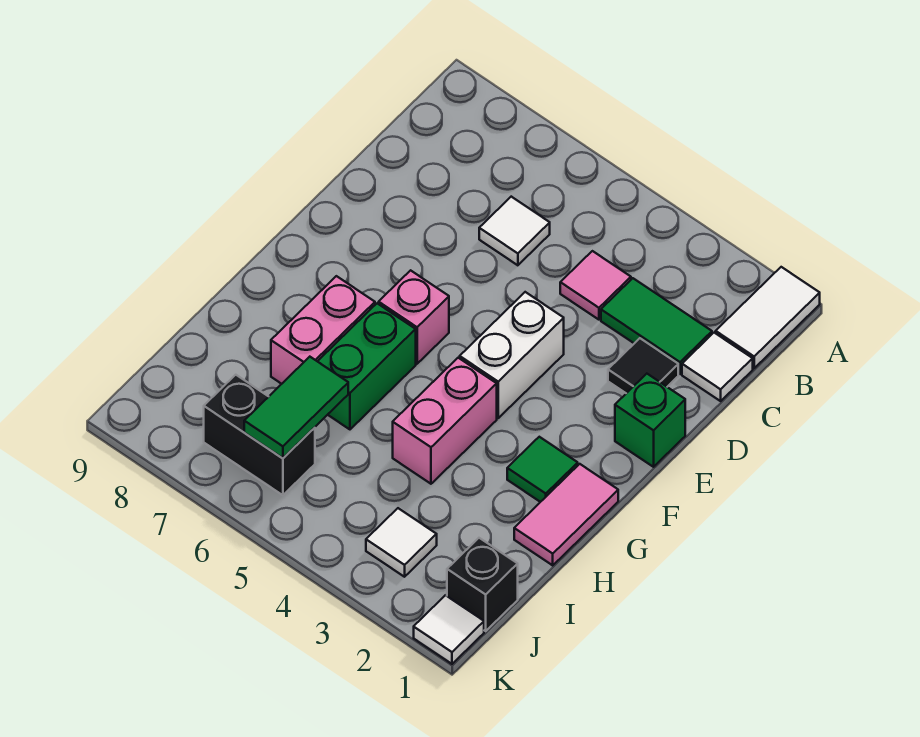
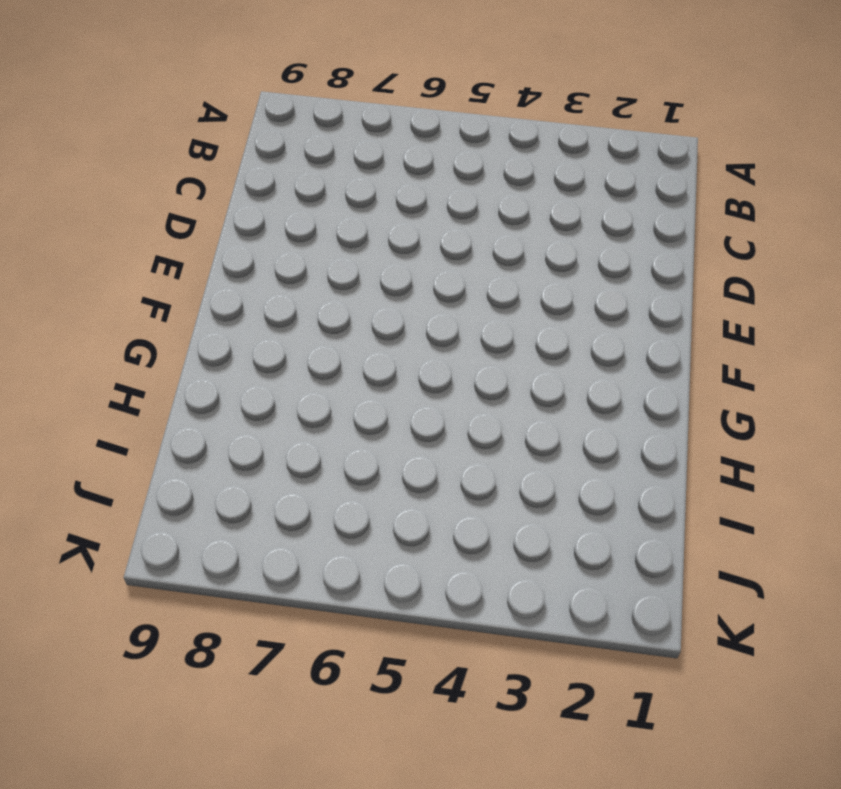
none -> white 1x2 tile [716,267,820,368]
none -> white 1x1 tile [682,333,753,401]
none -> green 1x2 tile [601,278,712,374]

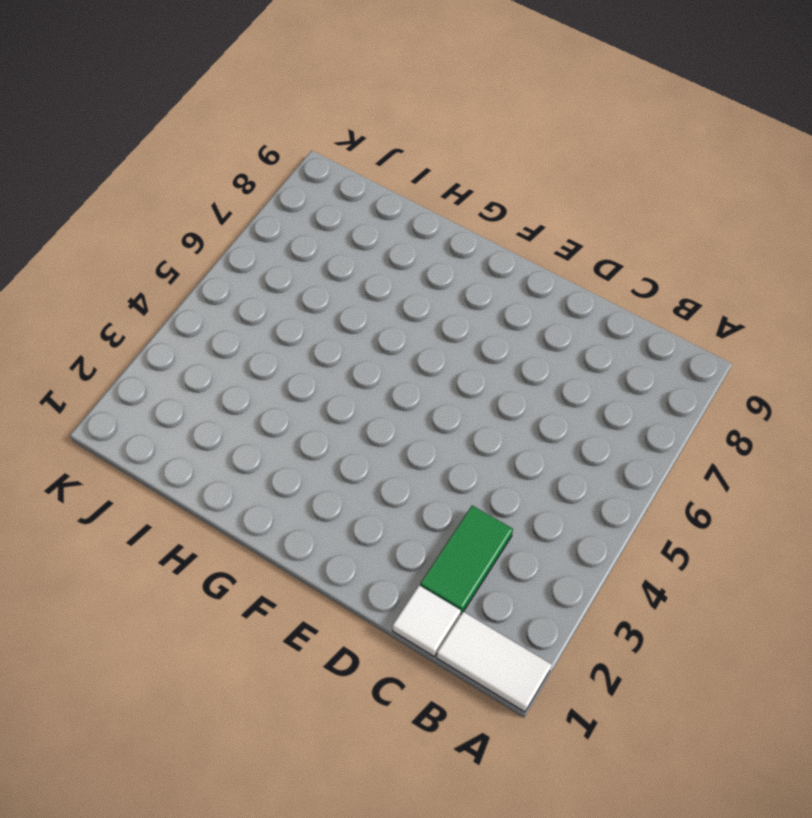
none -> pink 1x1 tile [560,251,631,320]
none -> white 1x1 tile [479,197,550,265]
none -> black 1x1 tile [608,338,678,393]

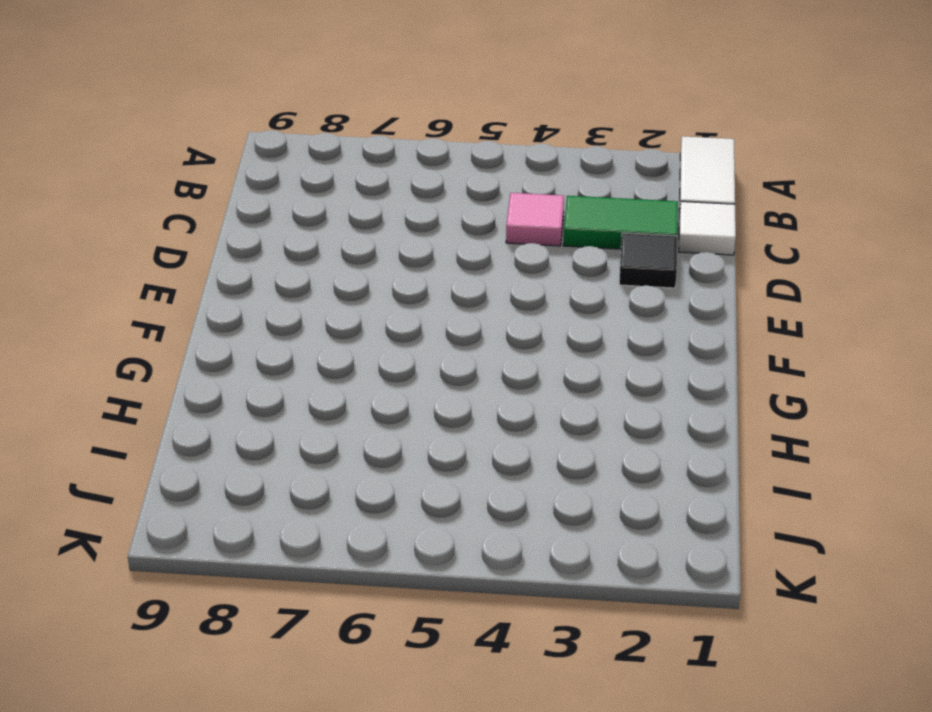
none -> white 1x1 tile [479,197,550,265]
none -> green 1x1 brick [615,374,685,467]
none -> white 1x2 brick [460,292,564,418]

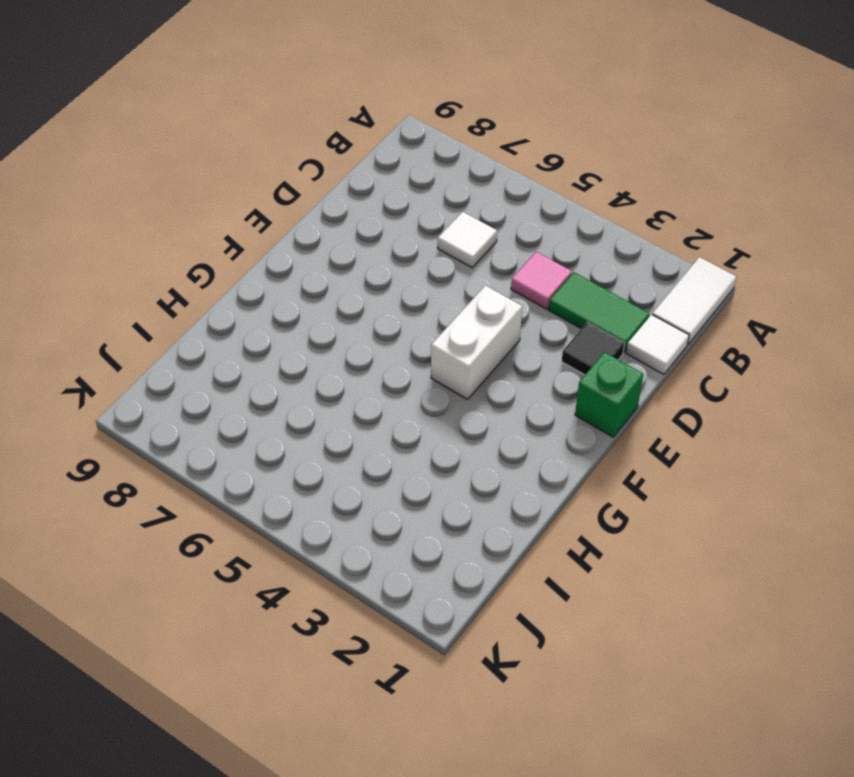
none -> pink 1x1 brick [379,270,449,364]
none -> pink 1x2 tile [514,464,618,565]
none -> green 1x1 tile [507,437,578,502]

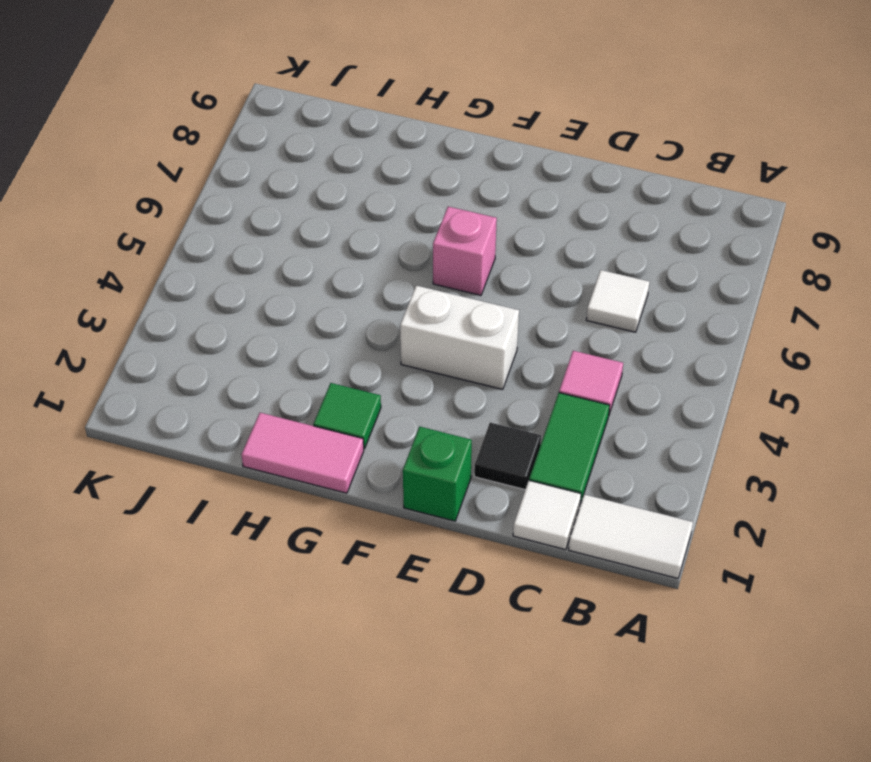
none -> pink 1x2 brick [393,358,497,484]
none -> green 1x2 brick [318,303,416,429]
none -> pink 1x2 brick [271,276,375,384]

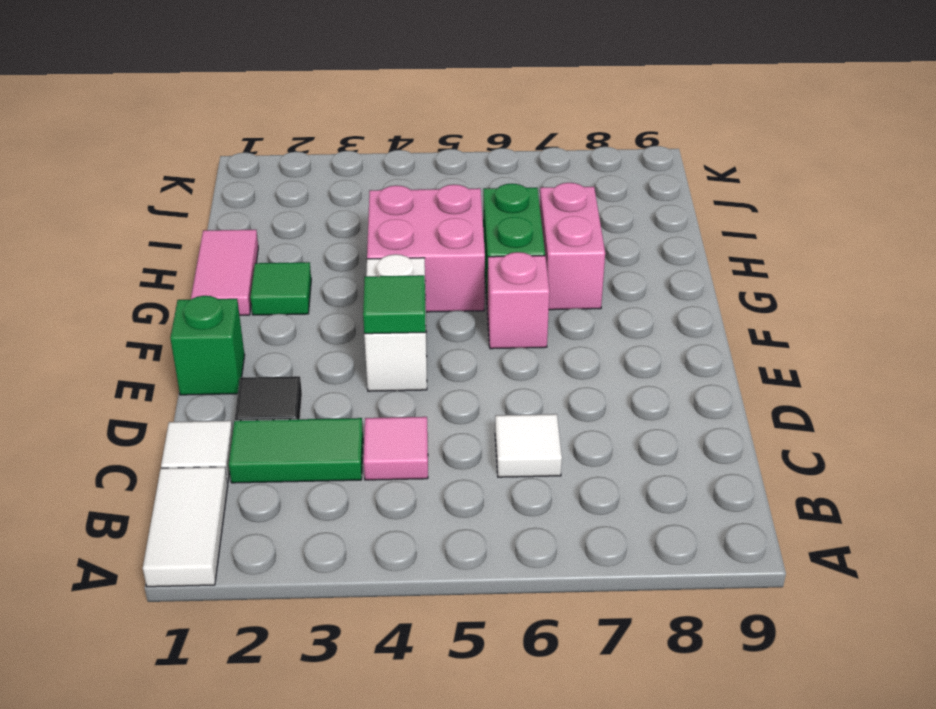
green 1x1 tile [363,275,426,334] -> none
pink 2x2 brick [367,184,485,312] -> pink 1x2 brick [393,358,497,484]
none -> black 1x1 brick [447,538,518,631]
none -> white 1x1 tile [366,508,437,577]
none -> black 1x2 brick [204,375,315,495]

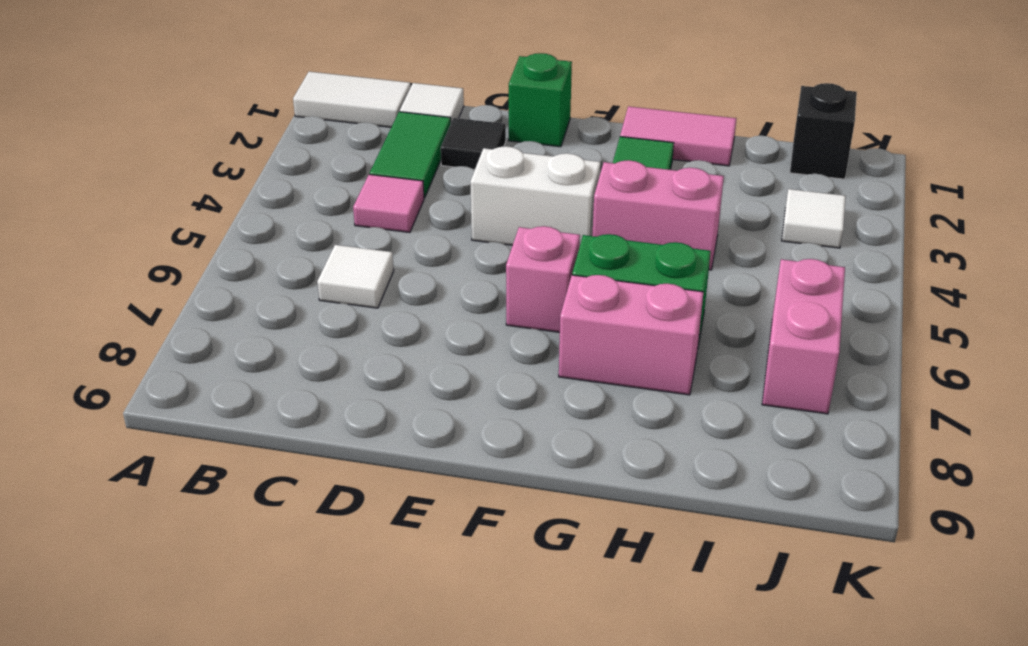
pink 1x2 brick [762,259,845,414] -> black 1x2 brick [204,375,315,495]
none -> white 1x1 tile [414,595,484,664]
none -> green 1x2 tile [244,357,348,458]

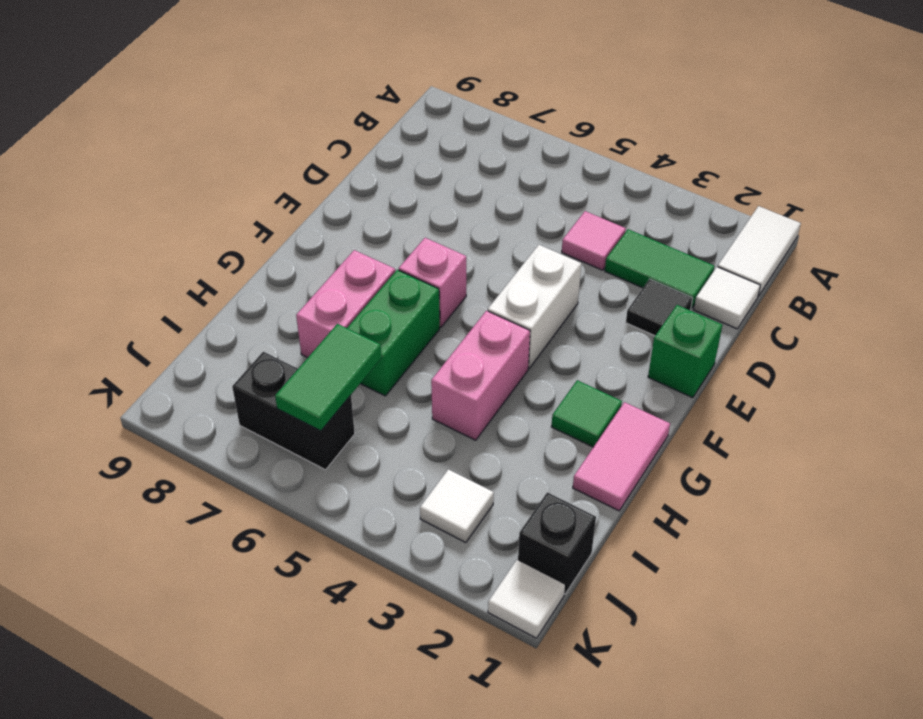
none -> white 1x1 tile [479,197,550,265]

